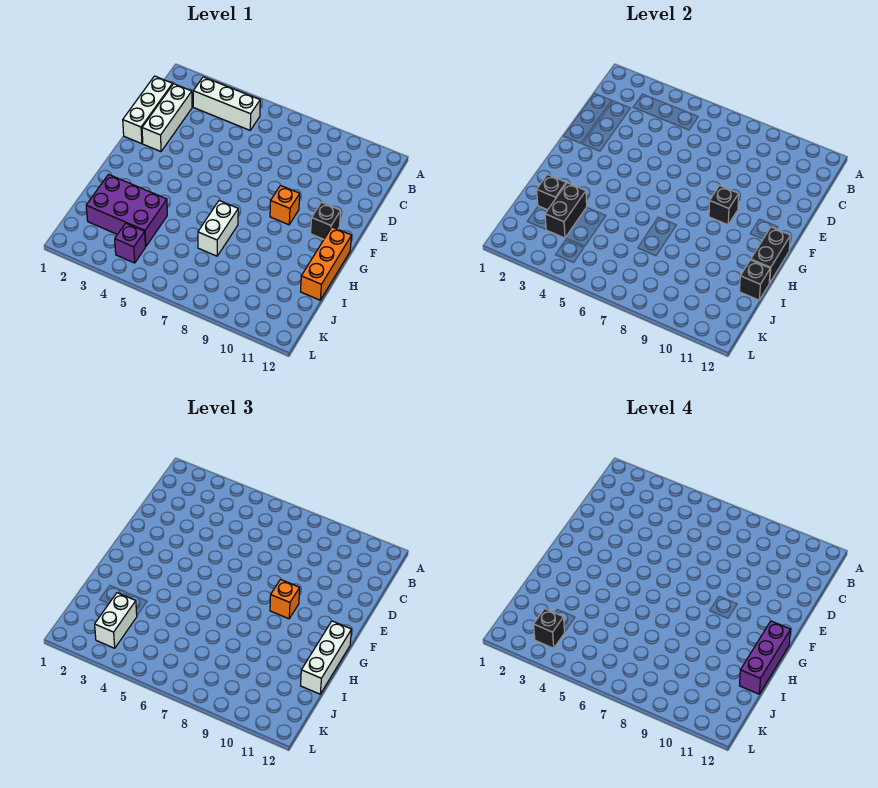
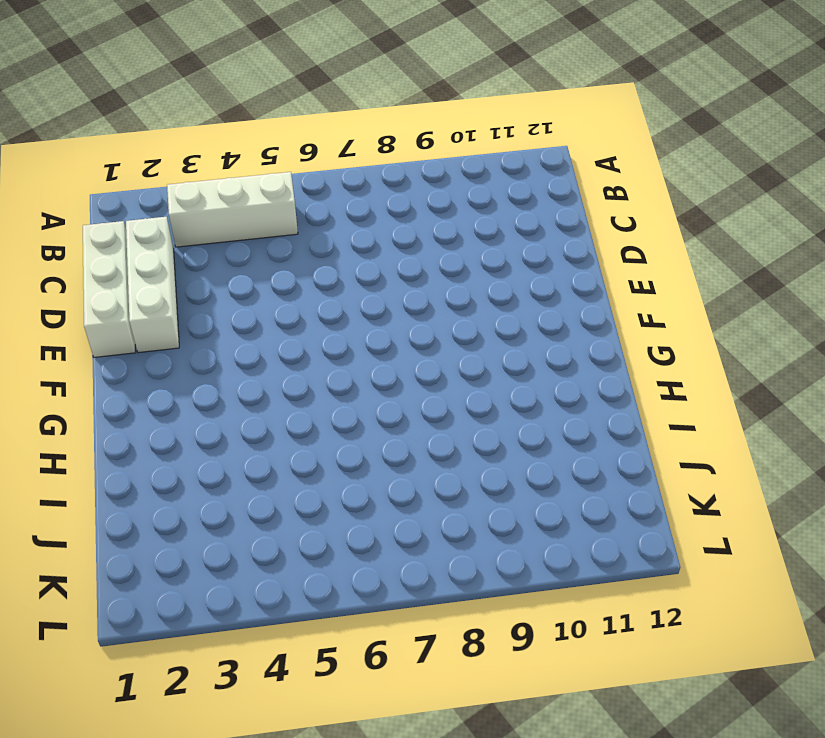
none -> orange 1x1 brick [270,186,300,225]
none -> black 1x1 brick [311,202,341,239]
none -> orange 1x3 brick [301,227,352,300]

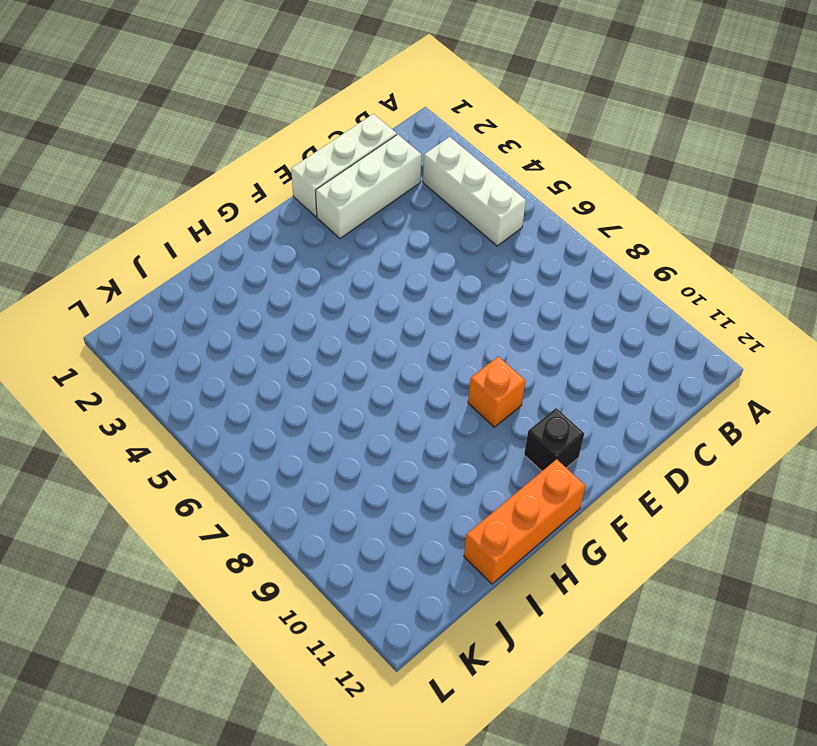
none -> white 1x2 brick [198,201,238,256]
none -> purple 2x3 brick [86,175,167,247]
none -> purple 1x1 brick [115,223,145,263]

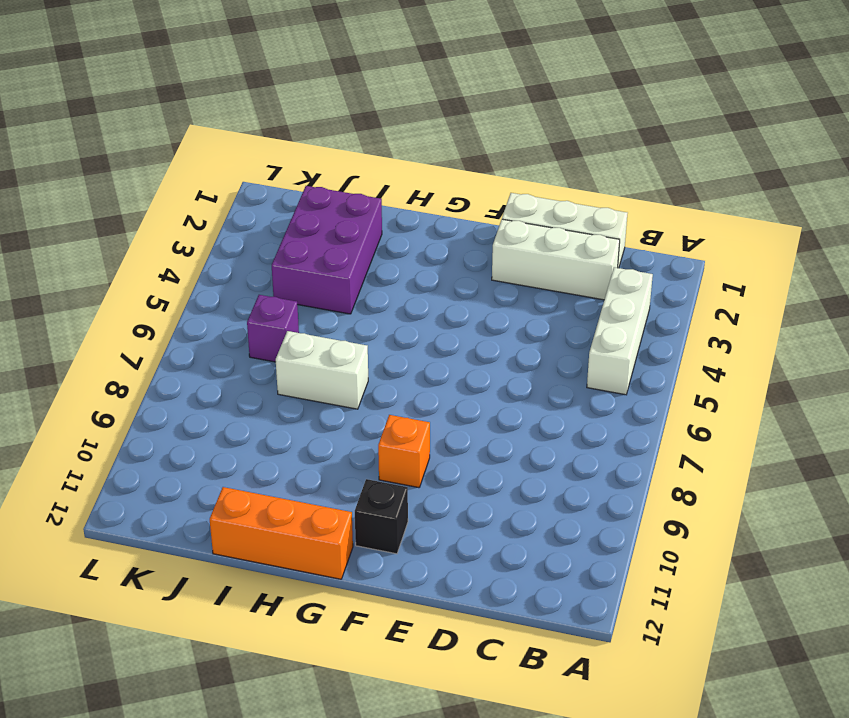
purple 1x1 brick [247,295,299,362] -> purple 1x1 brick moved to [115,223,145,263]
none -> black 1x1 brick [709,186,739,225]
none -> black 1x2 brick [751,227,791,283]
none -> black 1x1 brick [537,175,566,210]

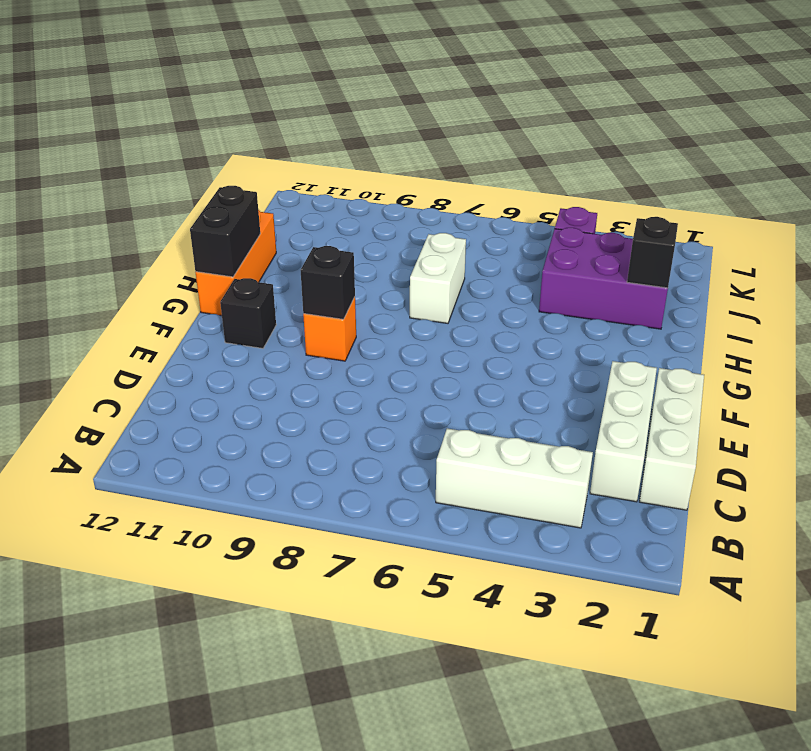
none -> black 1x2 brick [545,183,587,238]
none -> black 1x1 brick [740,260,770,300]
none -> orange 1x1 brick [270,580,300,619]

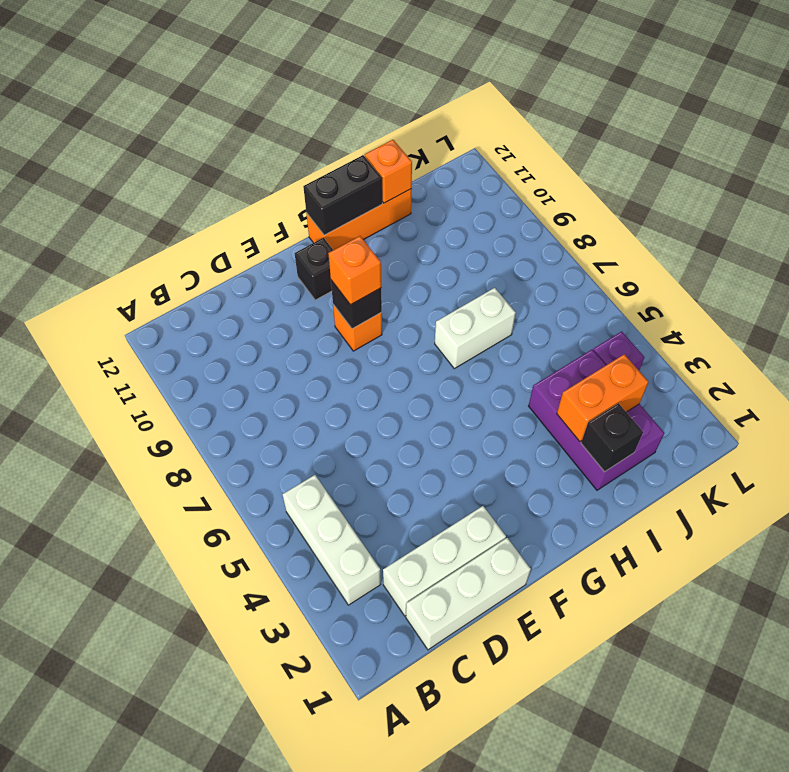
orange 1x2 brick [557,354,648,441] -> black 1x2 brick [545,183,587,238]
orange 1x1 brick [365,140,412,203] -> black 1x1 brick [740,260,770,300]
none -> white 1x3 brick [301,621,352,694]
none -> white 1x2 brick [95,593,137,648]
none -> purple 1x3 brick [740,621,791,694]

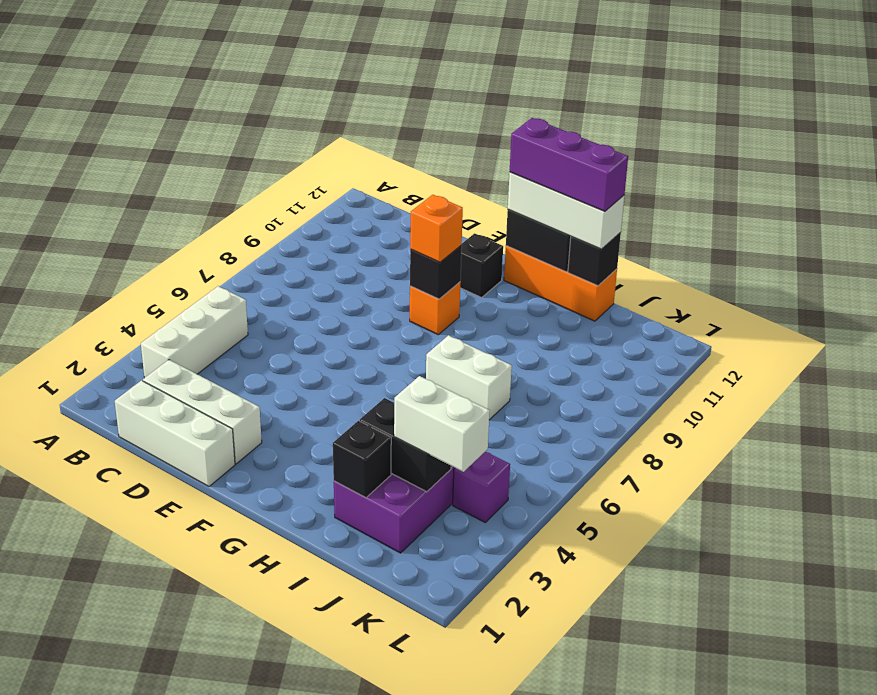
none -> black 1x1 brick [534,609,565,648]

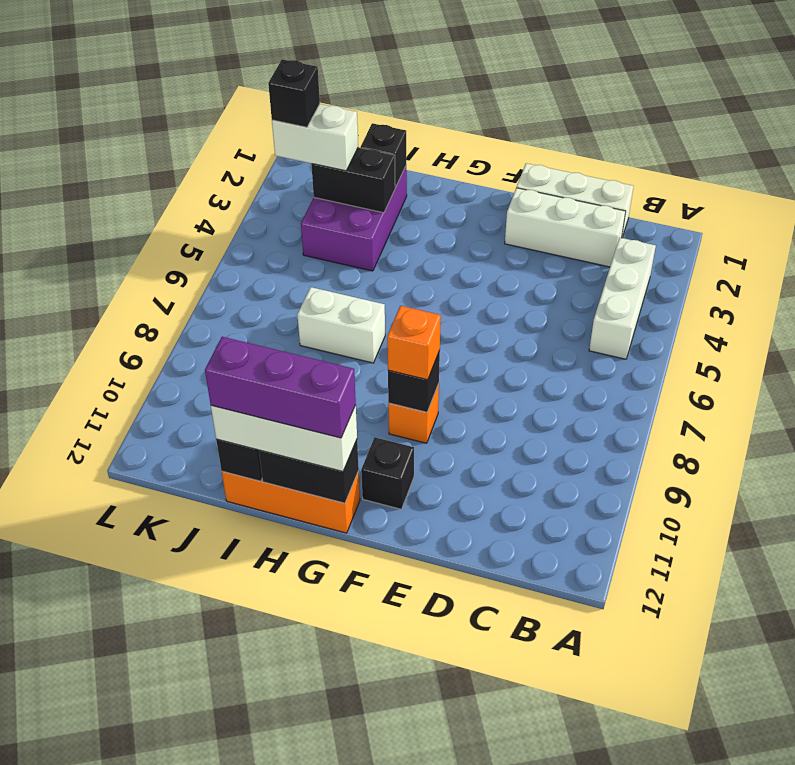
none -> purple 1x1 brick [115,223,145,263]

